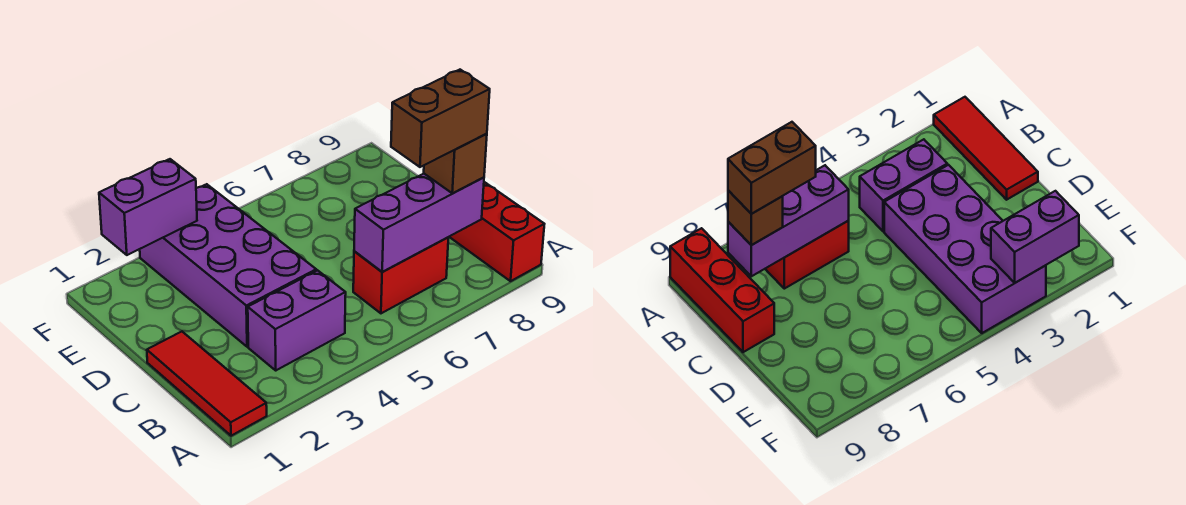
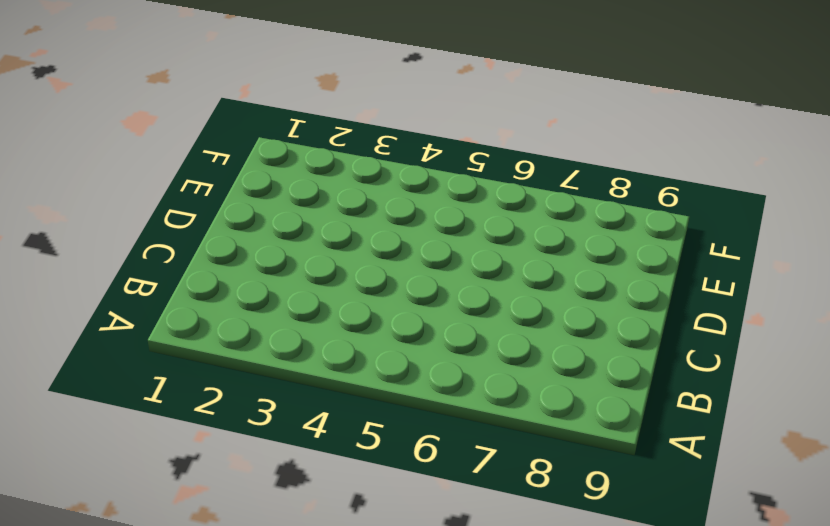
none -> red 1x3 tile [147,332,267,436]
none -> red 1x3 brick [449,182,544,281]

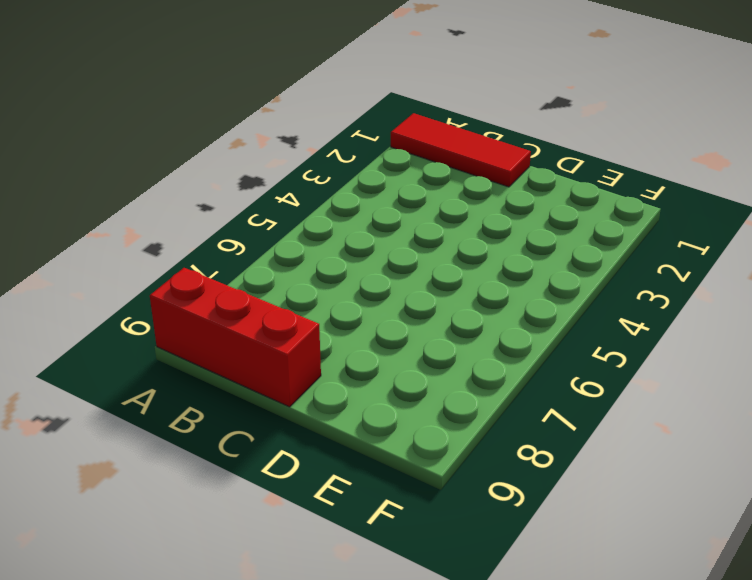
none -> purple 1x2 brick [248,270,346,370]
none -> red 1x2 brick [353,237,448,313]

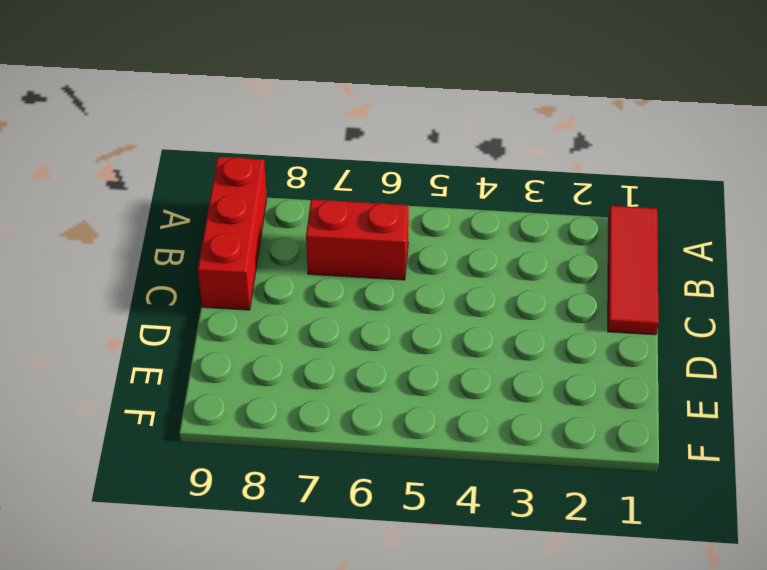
none -> purple 1x2 brick [248,270,346,370]
none -> purple 2x4 brick [140,184,316,347]

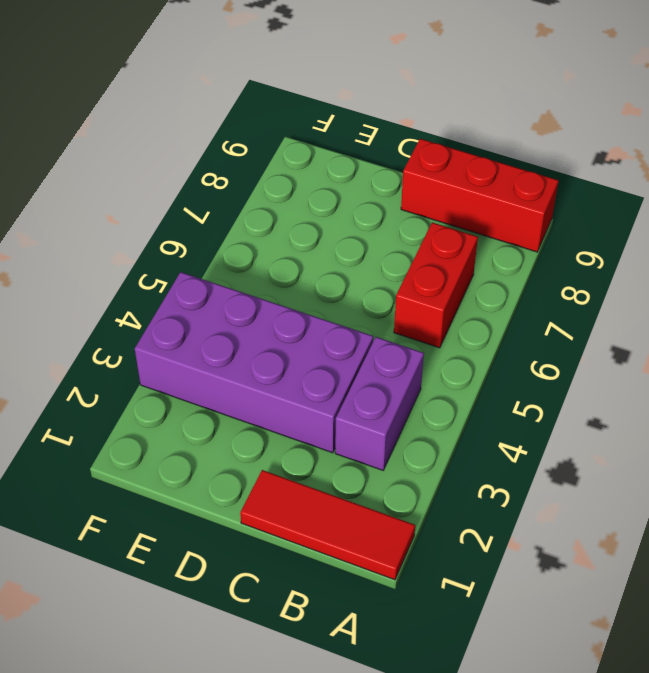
none -> purple 1x3 brick [354,174,484,272]
none -> purple 1x2 brick [99,159,197,255]

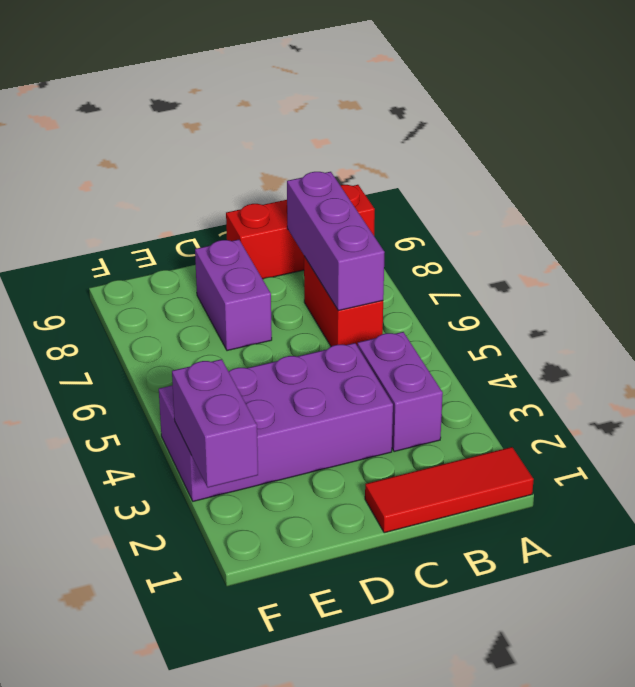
purple 1x2 brick [195,240,272,351] -> none
none -> brown 1x1 brick [424,134,487,193]
none -> brown 1x2 brick [391,70,490,167]

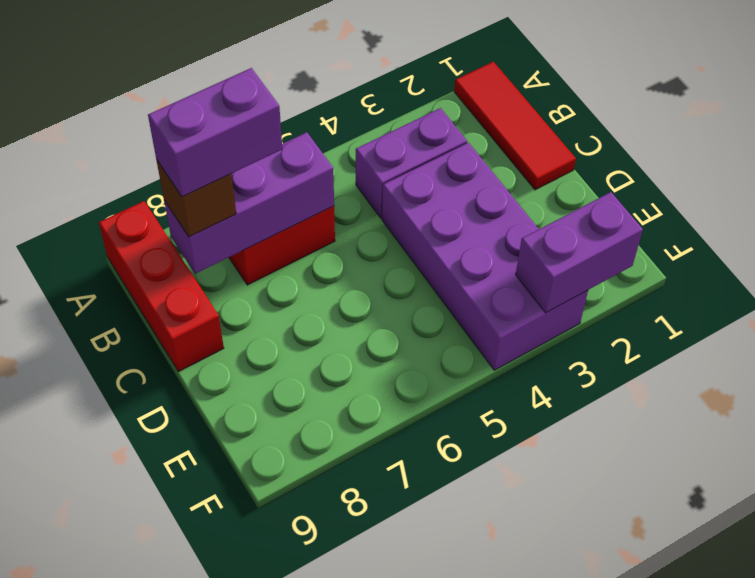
purple 1x2 brick [148,68,282,197] -> brown 1x2 brick [391,70,490,167]

